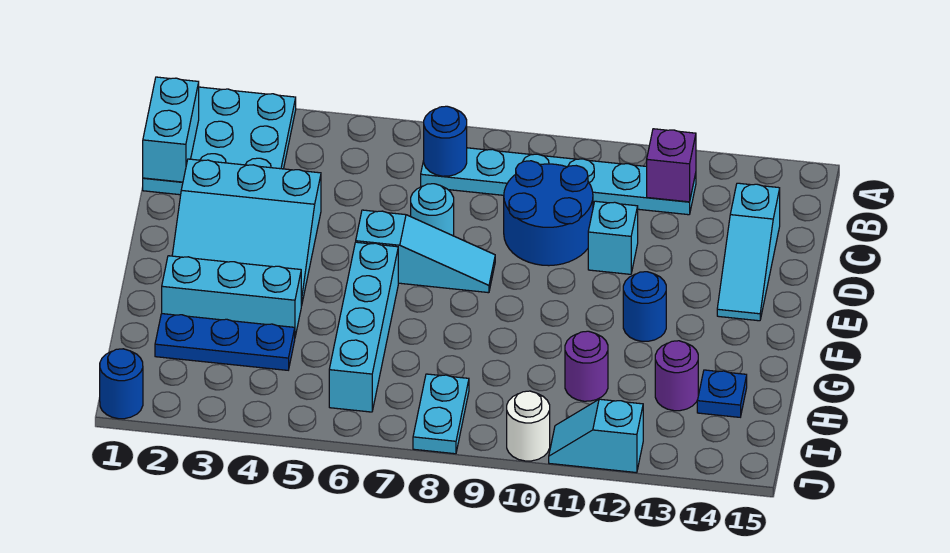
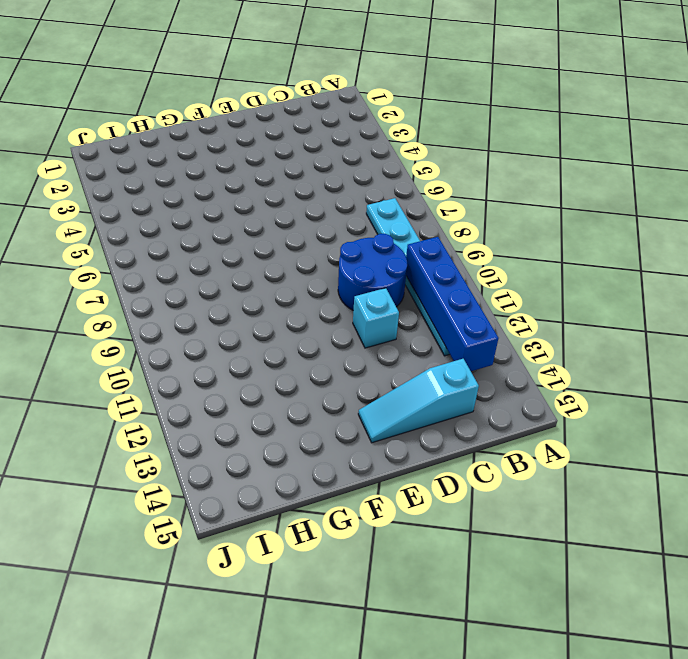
blue 1x4 brick [406,237,499,371] -> purple 1x1 brick [647,129,696,202]
none -> cyan 3x3 plate [143,87,296,195]
none -> cyan 3x3 slope [172,159,321,306]
none -> cyan 1x1 round brick [411,184,454,236]

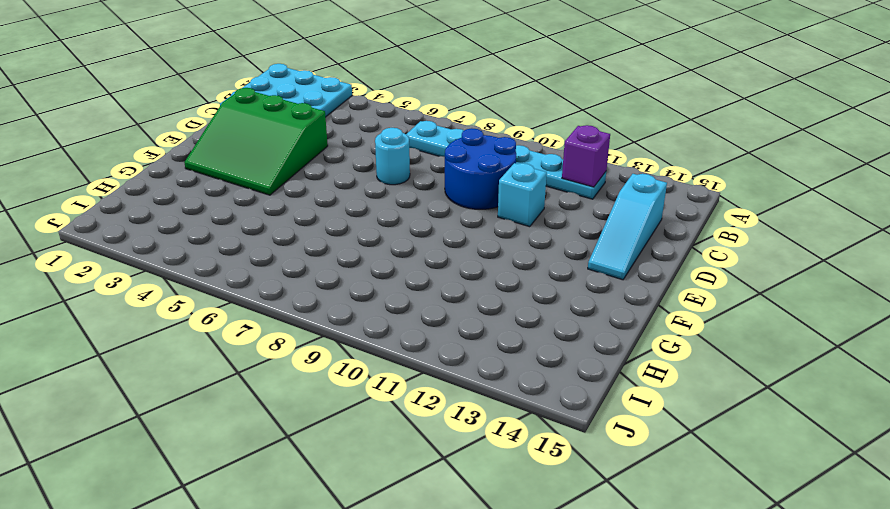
green 3x3 slope [184,88,328,195] -> cyan 3x3 slope [172,159,321,306]
none -> cyan 1x3 slope [356,210,495,293]
none -> cyan 1x4 brick [329,242,398,412]
none -> blue 1x1 round brick [623,272,666,341]

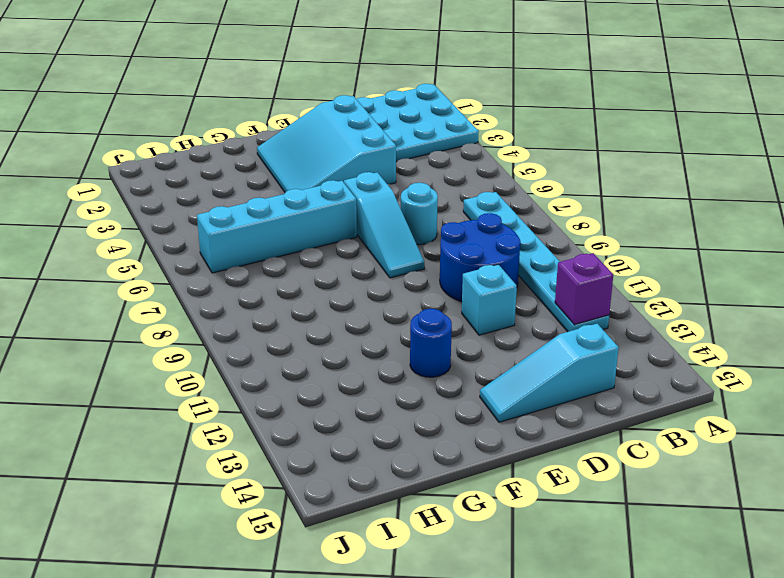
none -> cyan 1x3 brick [162,256,301,336]
none -> blue 1x3 plate [155,314,295,370]
none -> purple 1x1 round brick [565,331,608,401]

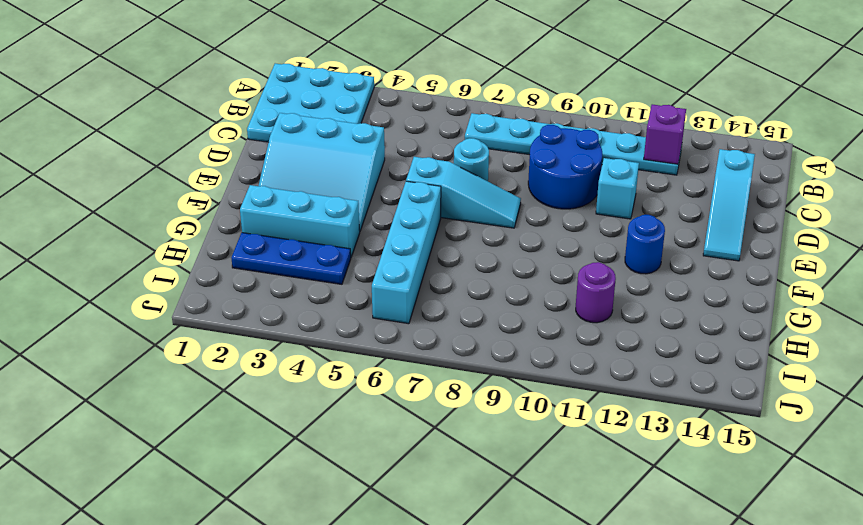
none -> purple 1x1 round brick [655,341,698,411]
none -> blue 1x1 plate [697,370,747,417]
none -> cyan 1x2 plate [413,374,469,454]

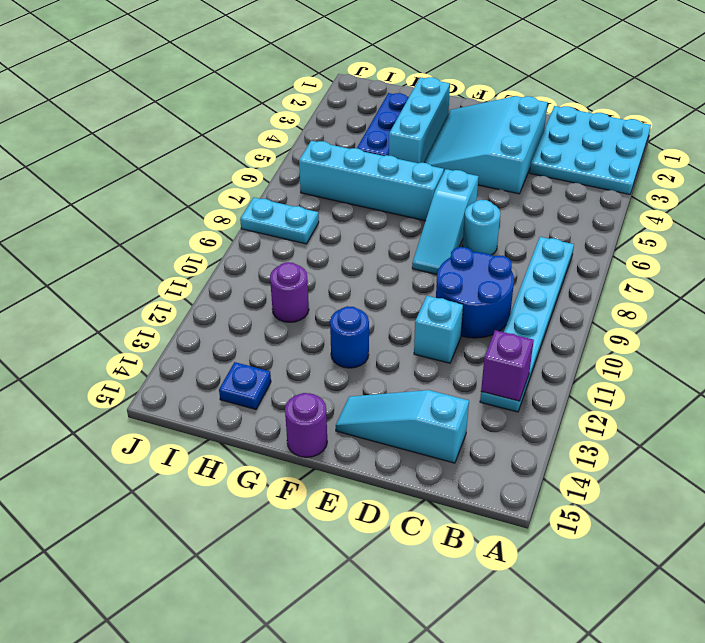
purple 1x1 round brick [285,393,327,457] -> purple 1x1 round brick moved to [655,341,698,411]
none -> blue 1x1 round brick [100,349,143,419]
none -> white 1x1 round brick [507,391,550,461]
none -> cyan 1x2 slope [549,399,643,473]

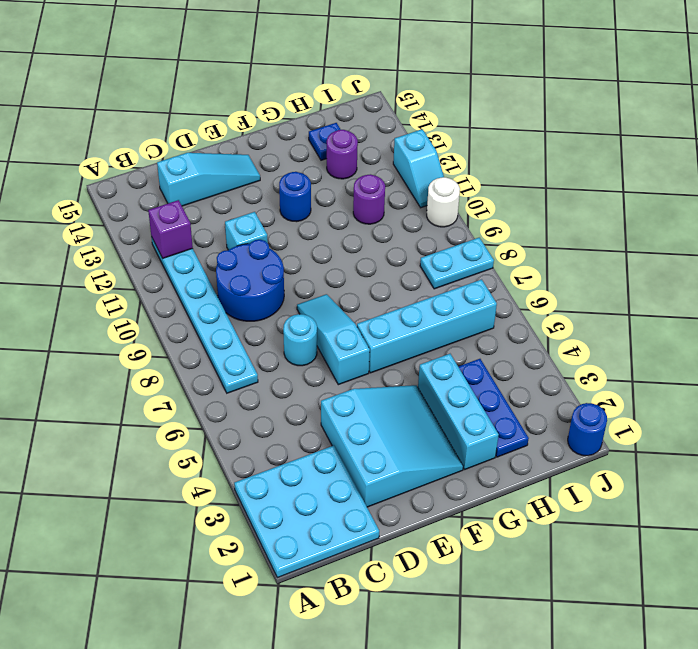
none -> cyan 1x2 brick [143,77,199,182]
none -> blue 1x1 round brick [424,106,467,176]

